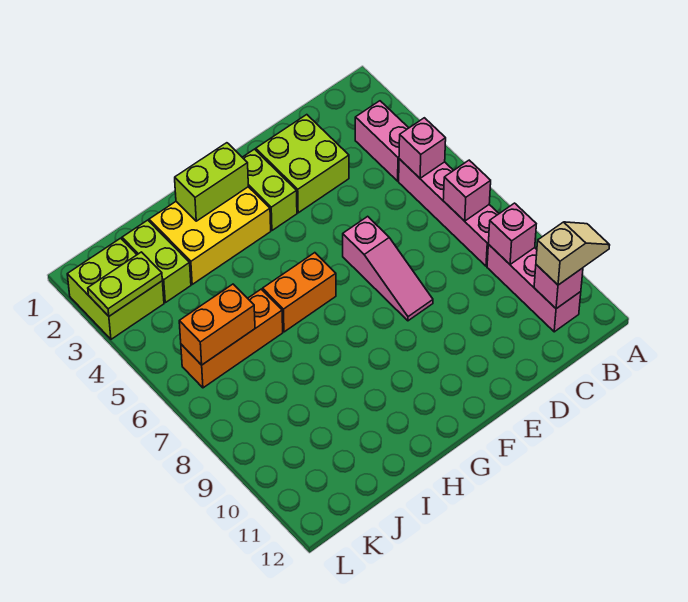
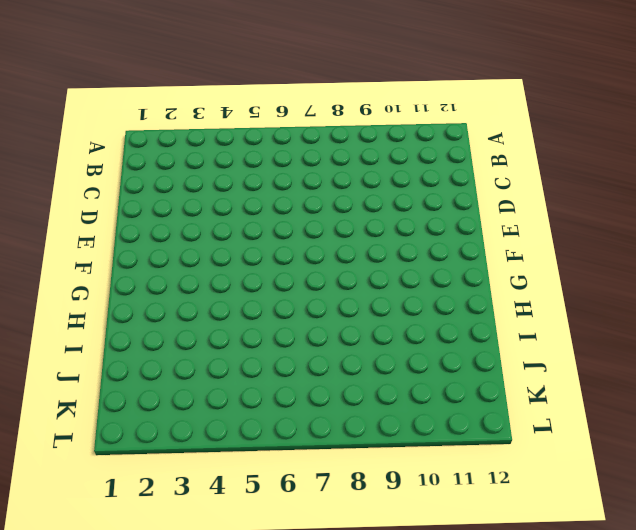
none -> pink 1x2 brick [355,101,408,181]
none -> pink 1x4 brick [399,159,499,266]
none -> pink 1x3 brick [487,244,581,332]

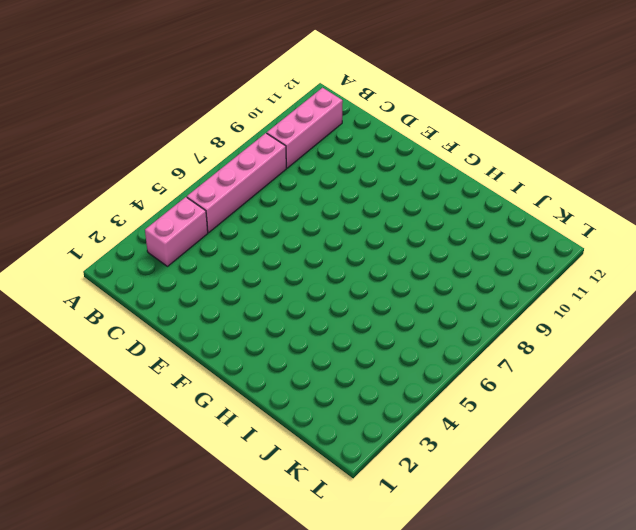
none -> lime 2x2 brick [256,115,349,213]
none -> pink 1x3 slope [343,216,433,321]
none -> lime 1x2 brick [242,149,297,230]

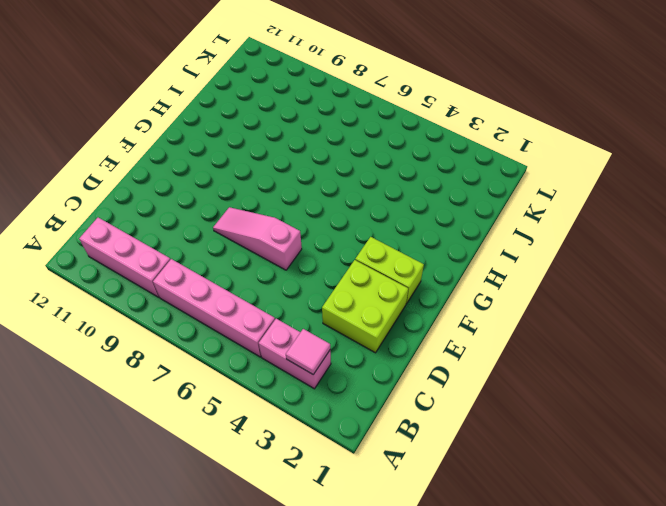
pink 1x1 tile [286,329,330,374] -> none
none -> yellow 2x3 brick [149,187,271,284]
none -> orange 1x2 brick [263,253,336,332]
none -> orange 1x3 brick [181,289,283,388]

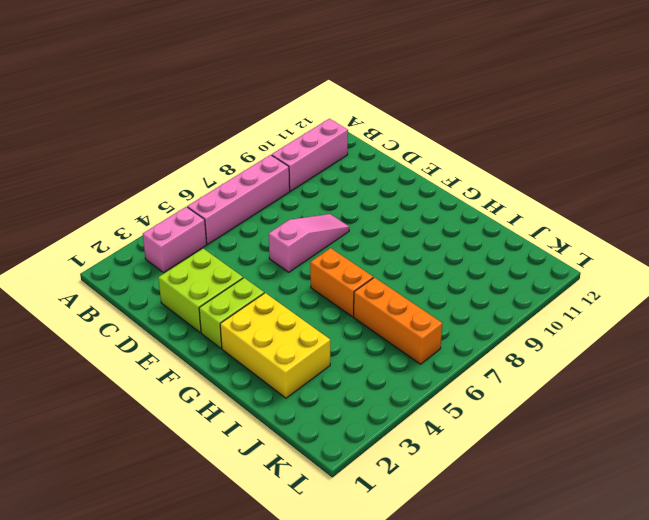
none -> lime 1x2 brick [122,220,191,303]
none -> lime 2x2 brick [67,238,164,339]
none -> pink 1x1 brick [399,118,446,178]

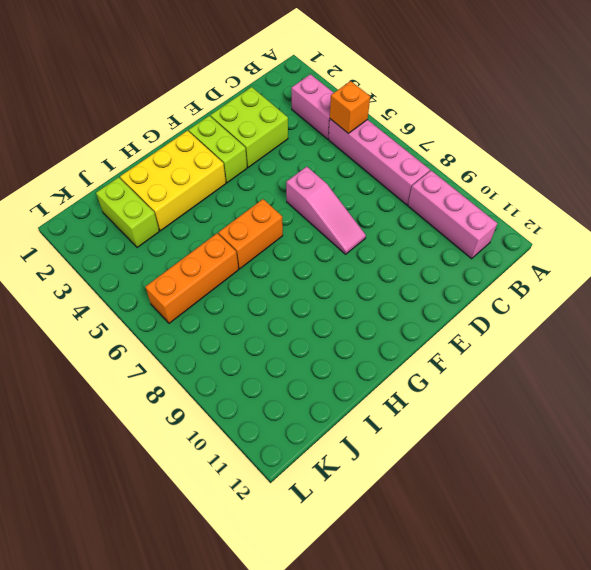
orange 1x1 brick [330,81,370,133] -> pink 1x1 brick [399,118,446,178]
none -> lime 2x2 brick [67,238,164,339]
none -> pink 1x1 brick [443,160,491,221]
none -> pink 1x1 brick [488,203,536,264]

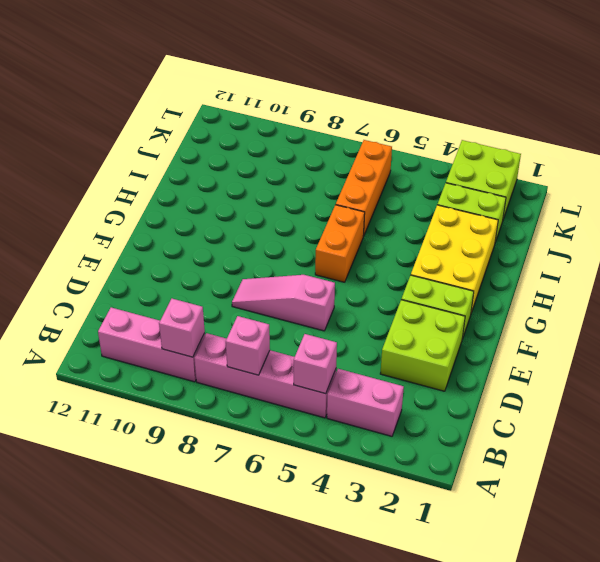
none -> pink 1x1 brick [534,265,583,309]
none -> lime 1x2 brick [175,143,248,221]
none -> orange 1x2 brick [179,284,255,365]

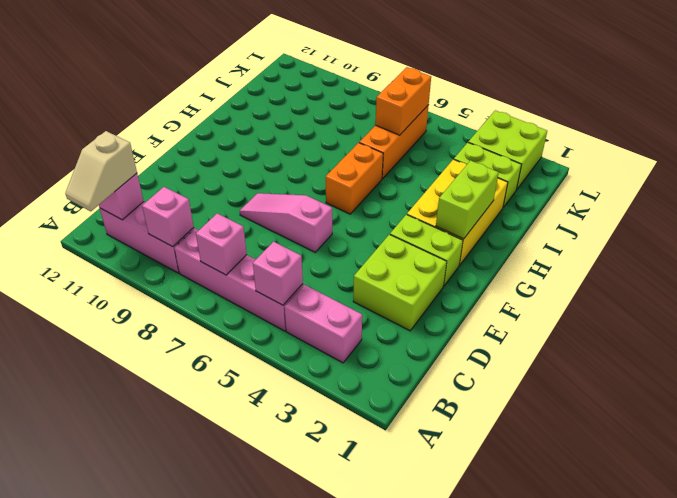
none -> lime 1x2 plate [88,252,162,316]

